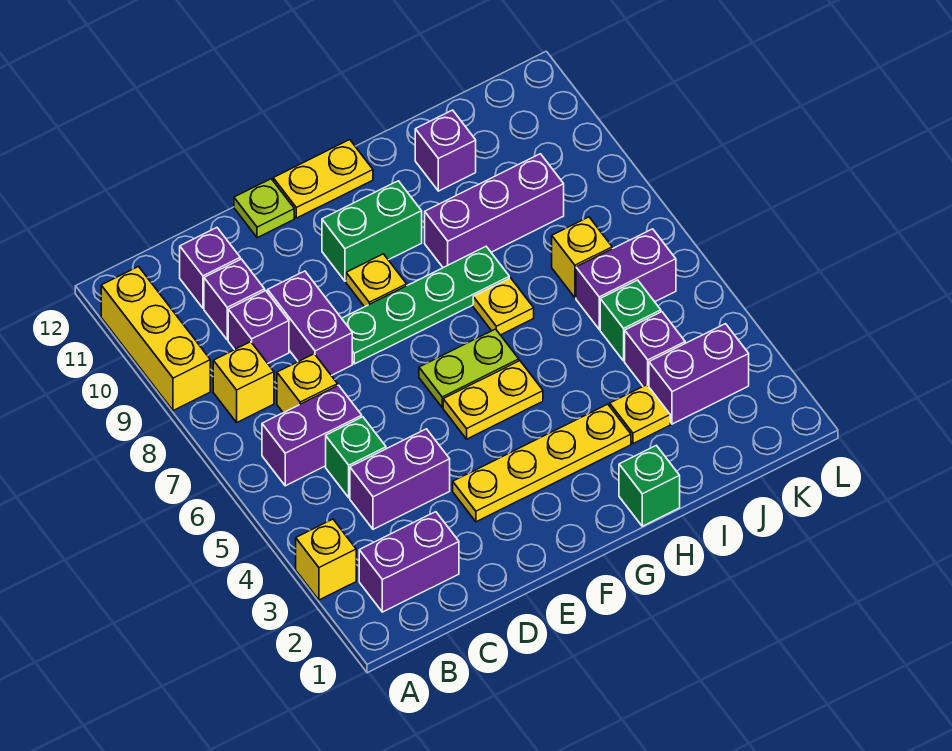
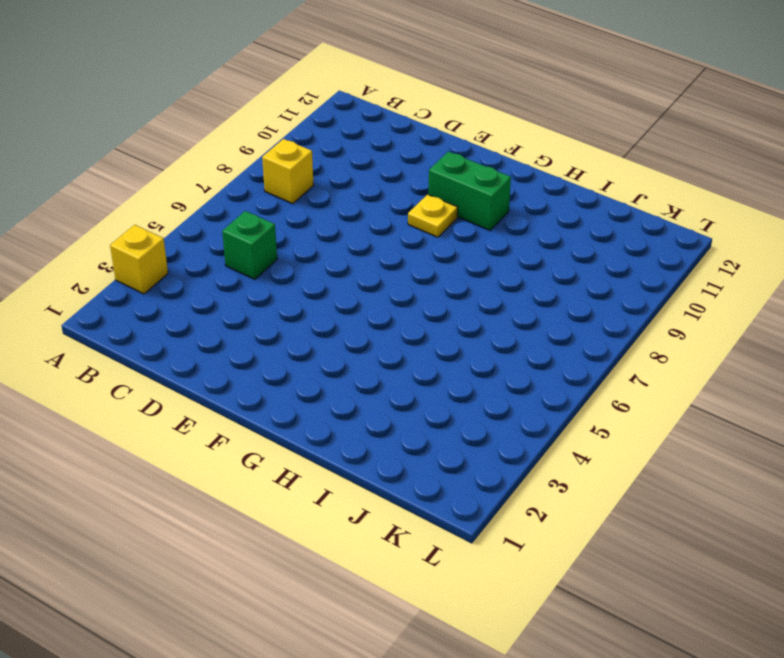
none -> yellow 1x3 brick [101,267,210,411]
none -> purple 1x2 brick [359,512,459,612]
none -> purple 1x2 brick [262,385,362,486]
none -> purple 1x2 brick [350,429,450,529]

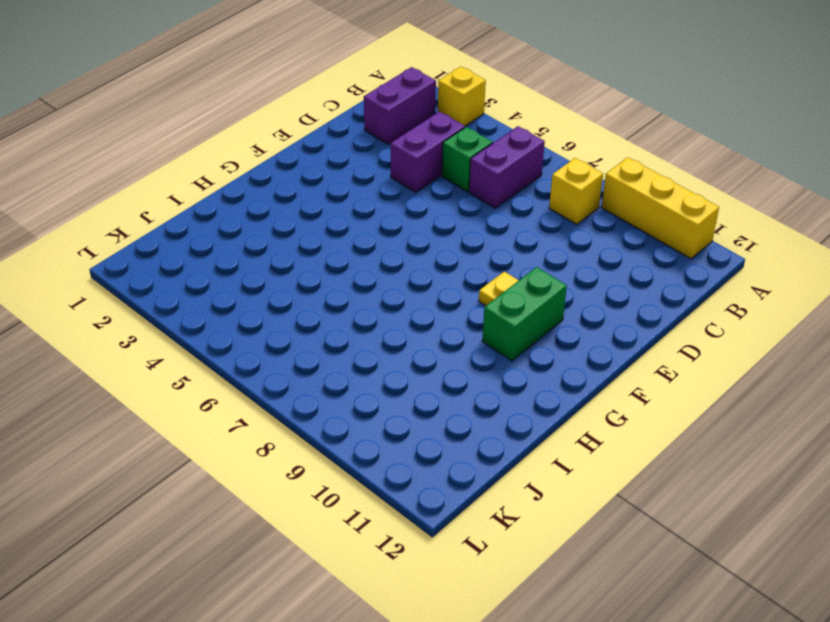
none -> yellow 1x1 brick [277,354,338,413]
none -> purple 1x1 brick [228,291,289,363]
none -> purple 1x1 brick [204,259,265,340]
none -> purple 1x1 brick [180,228,240,308]

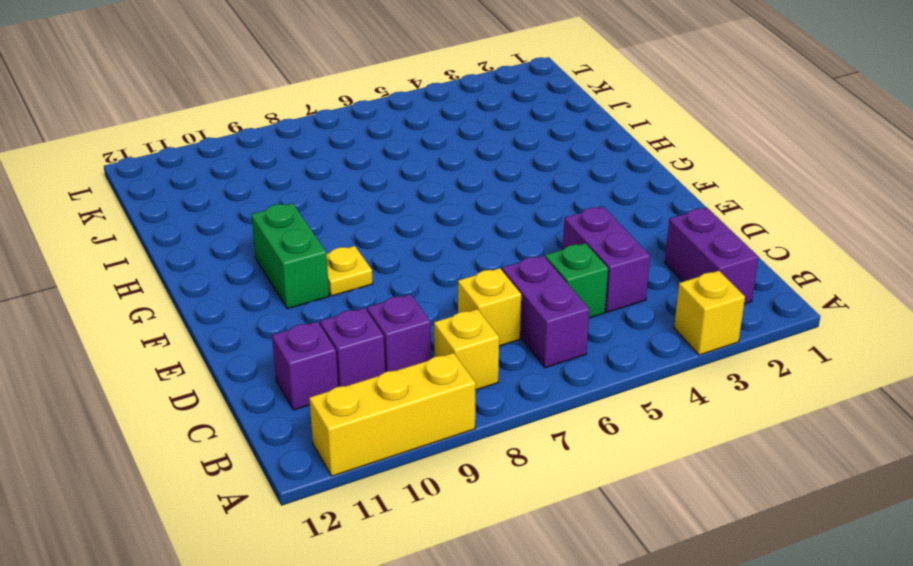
none -> purple 1x2 brick [268,271,352,376]
none -> yellow 1x4 plate [453,404,631,522]
none -> green 1x4 plate [342,247,509,364]
none -> lime 1x1 plate [234,179,294,238]

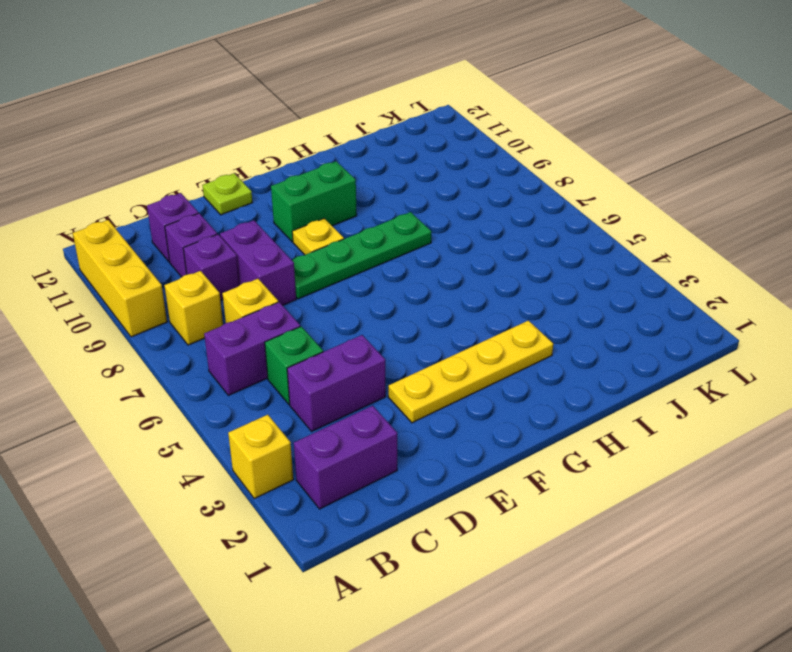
none -> yellow 1x2 plate [443,361,543,439]
none -> lime 1x2 plate [419,329,519,407]
none -> yellow 1x2 plate [273,140,373,218]
none -> green 1x1 brick [619,445,680,526]

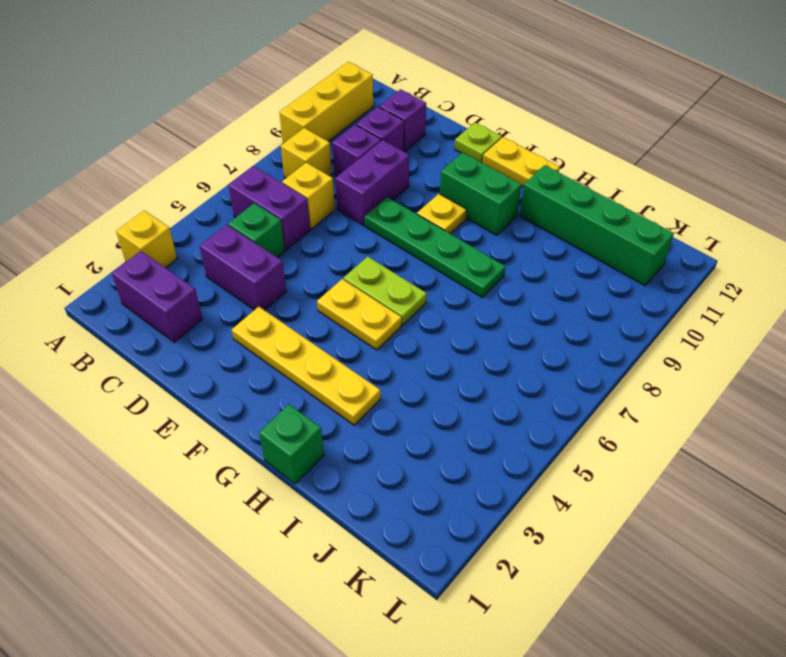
green 1x4 brick [520,165,674,285] -> purple 1x1 brick [415,110,476,191]
none -> yellow 1x1 plate [473,278,534,335]
none -> purple 1x3 brick [425,154,564,268]
none -> yellow 1x1 plate [610,385,670,444]
none -> purple 1x2 brick [649,324,749,424]

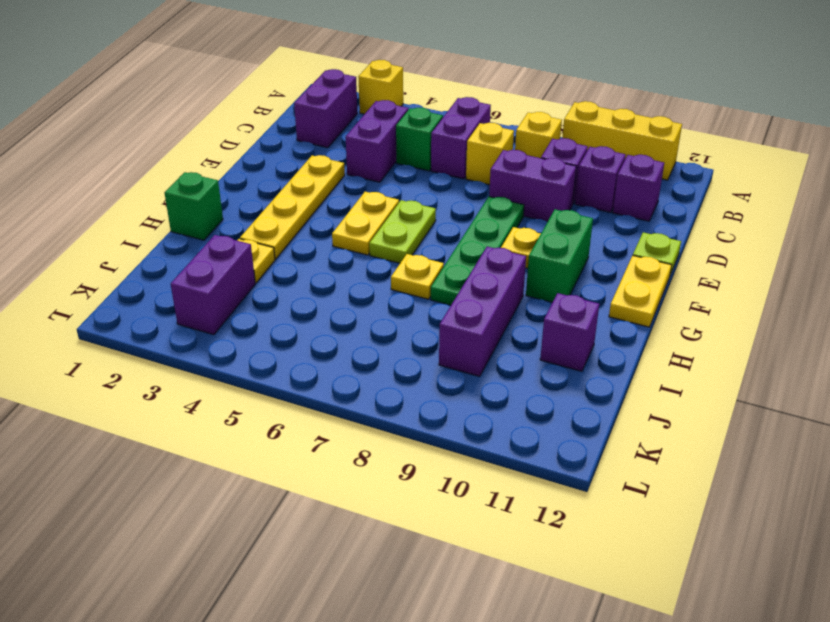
none -> purple 1x1 brick [625,312,685,386]
none -> green 1x1 brick [600,280,661,361]
none -> purple 1x2 brick [576,229,676,329]
none -> yellow 1x1 brick [552,217,612,298]

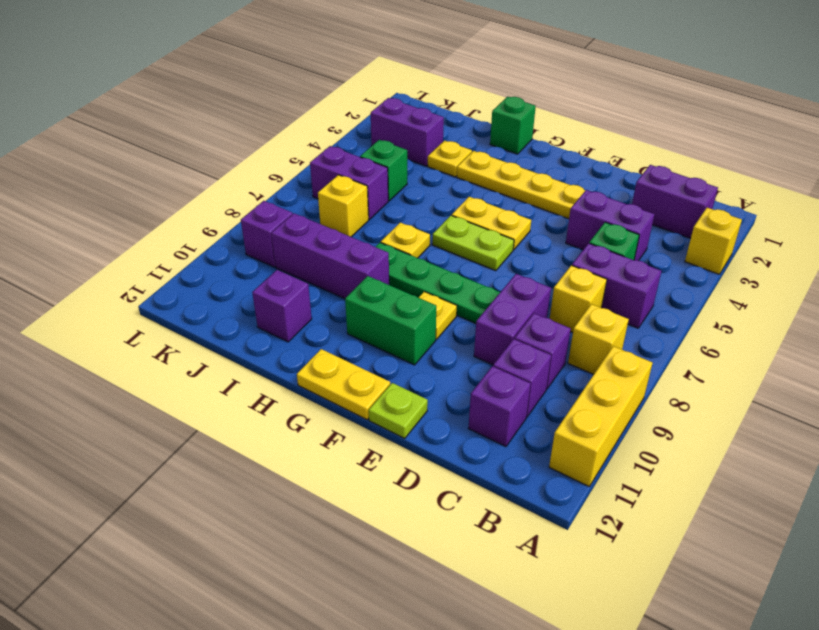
purple 1x1 brick [241,201,293,267] -> purple 1x1 brick moved to [625,312,685,386]

